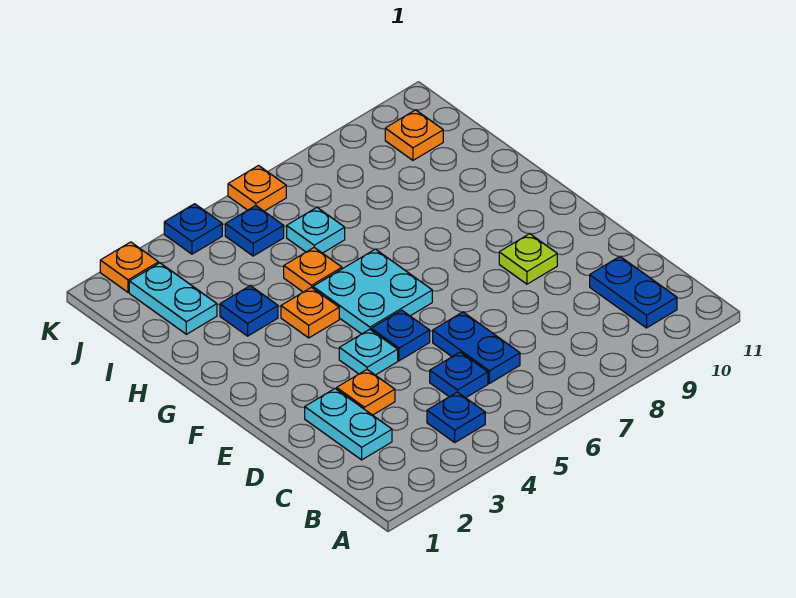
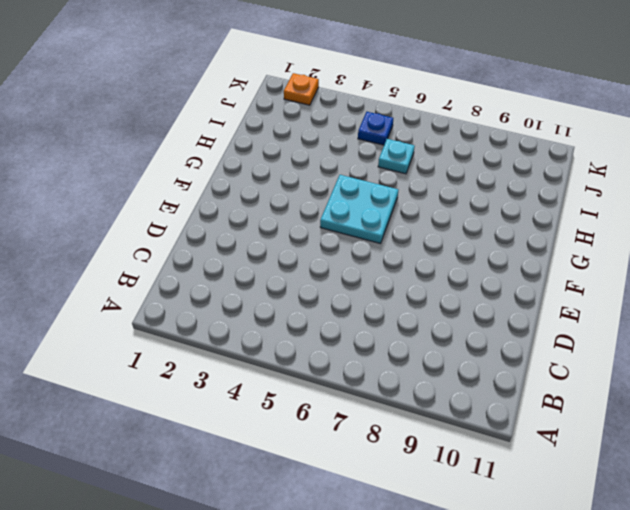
none -> blue 1x1 plate [427,392,485,442]
none -> blue 1x2 plate [590,257,677,328]
none -> cyan 1x2 plate [305,389,392,460]

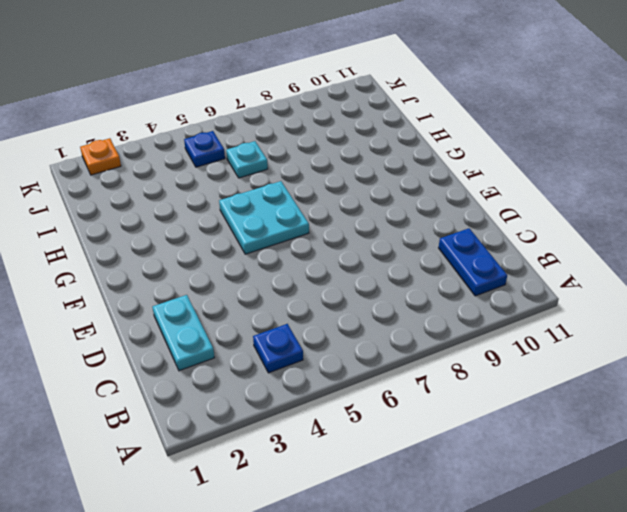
none -> blue 1x1 plate [430,352,488,398]
none -> blue 1x2 plate [433,312,520,383]
none -> orange 1x1 plate [337,370,395,415]

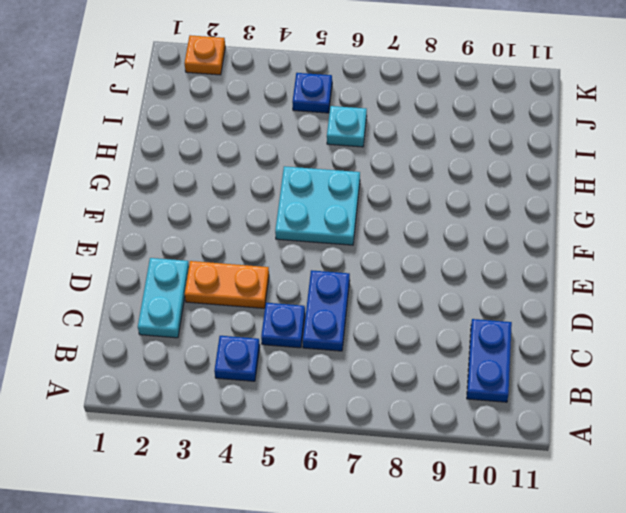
orange 1x2 plate [185,261,269,308] -> orange 1x1 plate [337,370,395,415]
none -> cyan 1x1 plate [339,329,398,375]
none -> blue 1x1 plate [371,310,430,361]
none -> lime 1x1 plate [499,234,557,284]

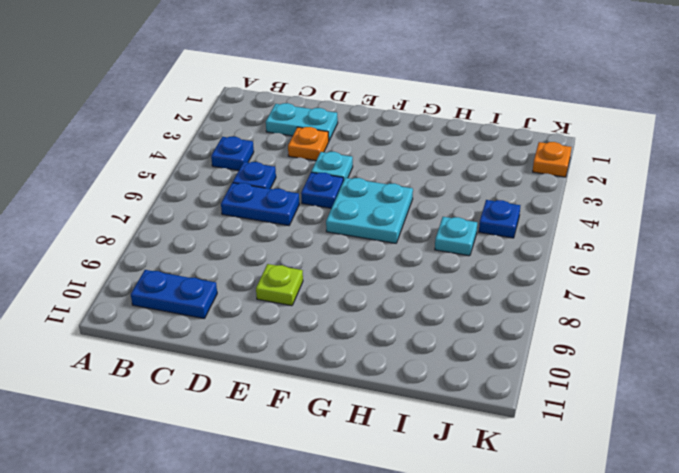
none -> orange 1x1 plate [281,287,339,338]
none -> blue 1x1 plate [220,286,278,336]
none -> orange 1x1 plate [284,248,342,292]

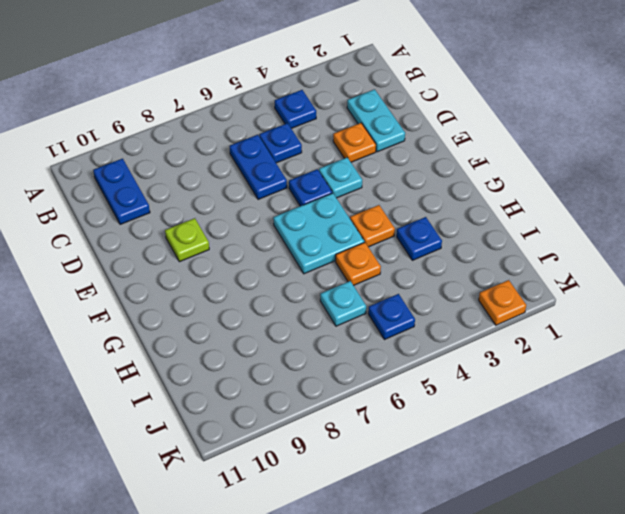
none -> cyan 1x2 plate [129,263,217,334]
none -> orange 1x1 plate [385,110,443,160]
none -> blue 1x1 plate [164,204,222,254]

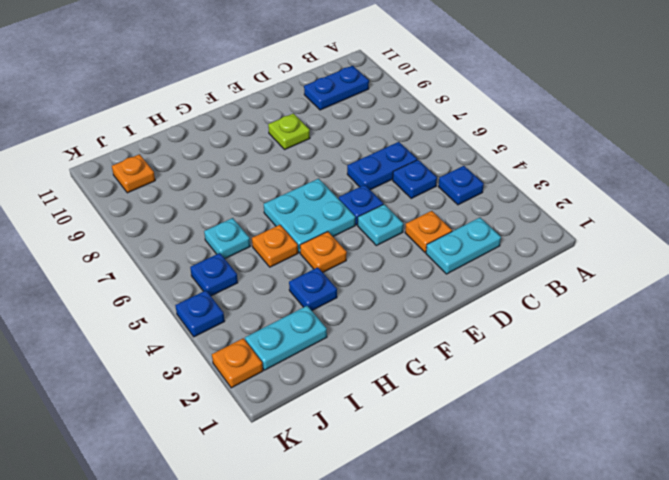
none -> orange 1x1 plate [228,166,286,211]

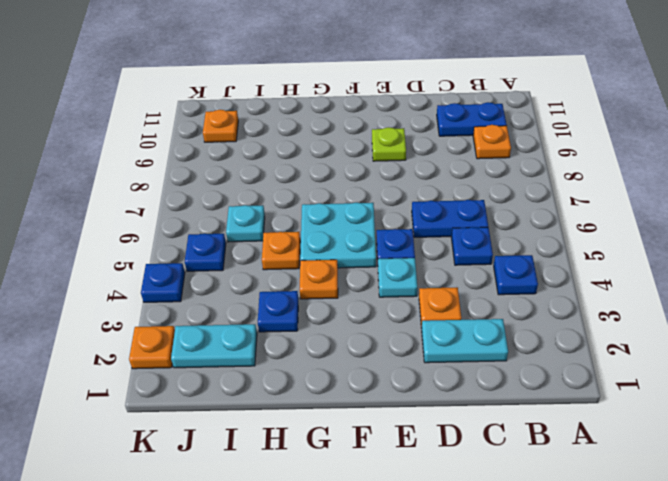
orange 1x1 plate [473,125,511,159] -> orange 1x1 plate moved to [228,166,286,211]

